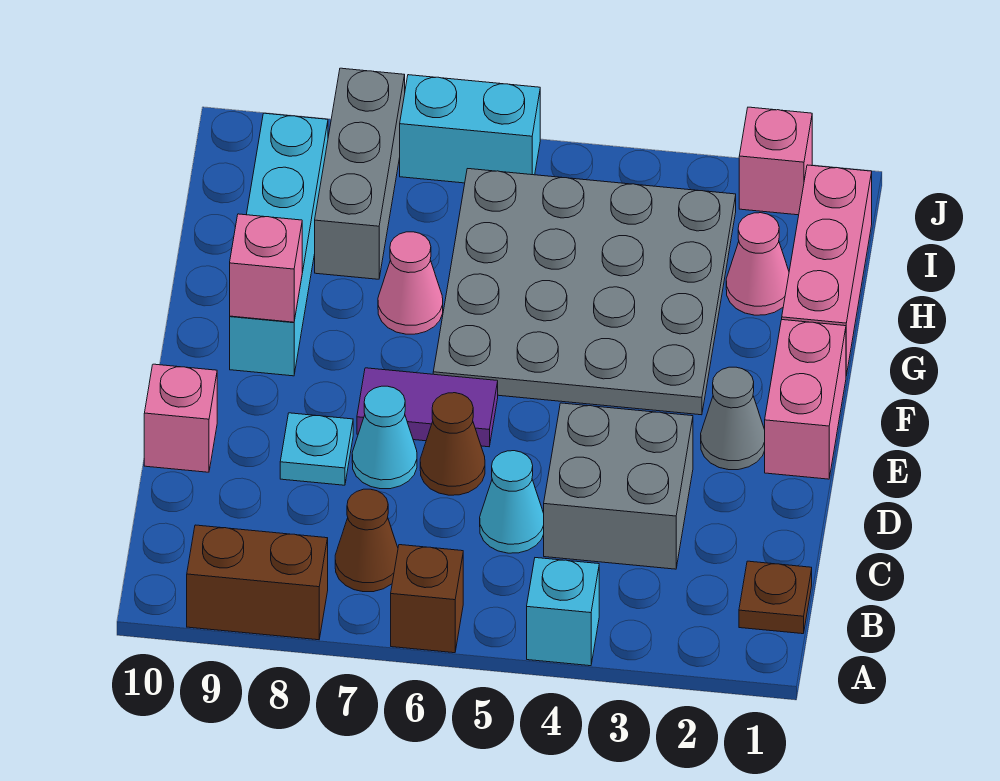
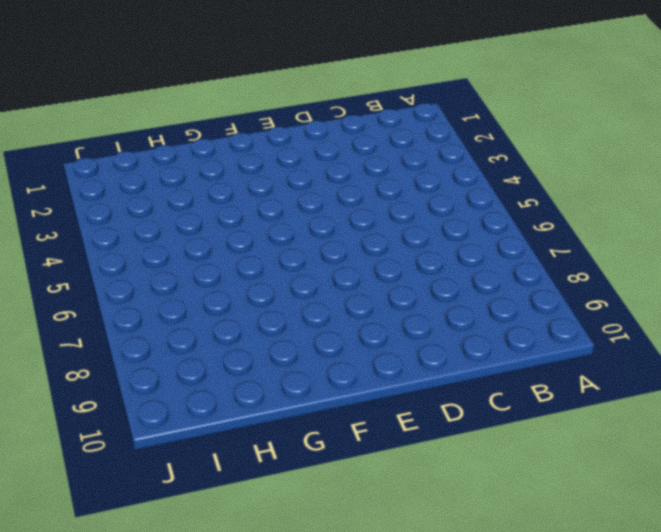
none -> cyan 1x1 brick [527,558,599,666]
none -> brown 1x1 brick [391,545,463,653]
none -> brown 1x2 brick [187,525,328,640]

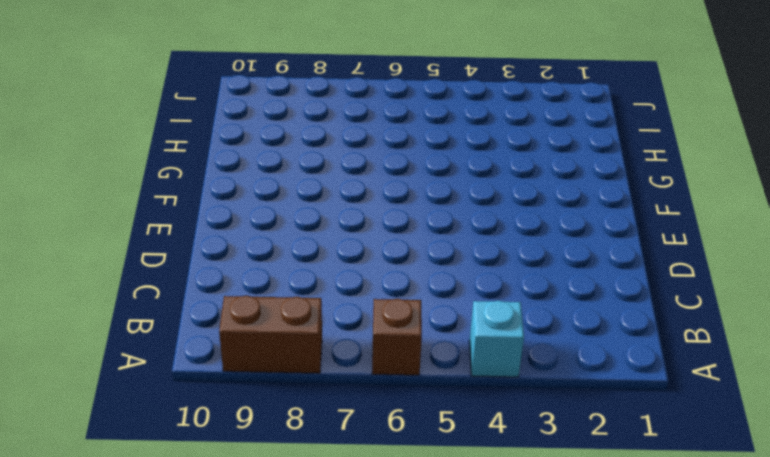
none -> brown 1x1 plate [739,561,812,634]
none -> brown 1x1 cone [335,489,398,592]
none -> grey 2x2 brick [544,403,693,569]

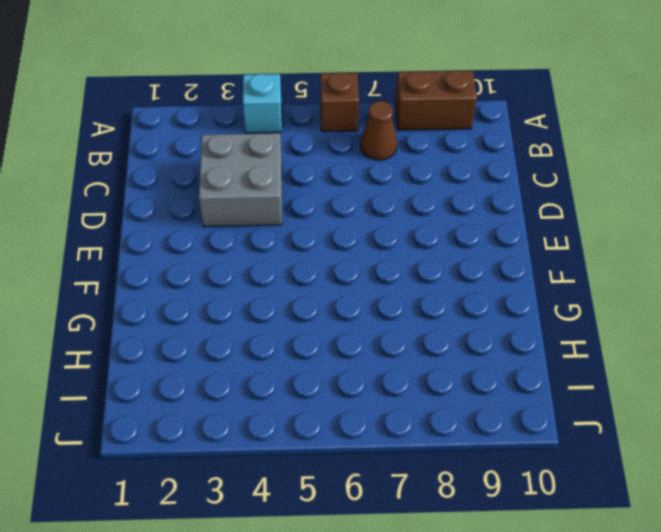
none -> brown 1x1 plate [739,561,812,634]
none -> cyan 1x1 cone [480,451,544,553]
none -> brown 1x1 cone [420,393,485,495]

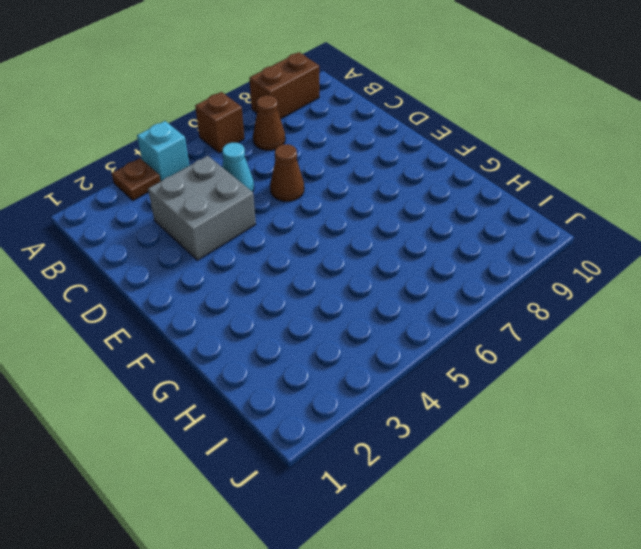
brown 1x1 plate [112,158,160,200] -> brown 1x1 plate moved to [739,561,812,634]
none -> cyan 1x1 cone [352,386,417,489]
none -> cyan 1x1 plate [280,413,353,485]
none -> pink 1x1 brick [144,364,217,472]

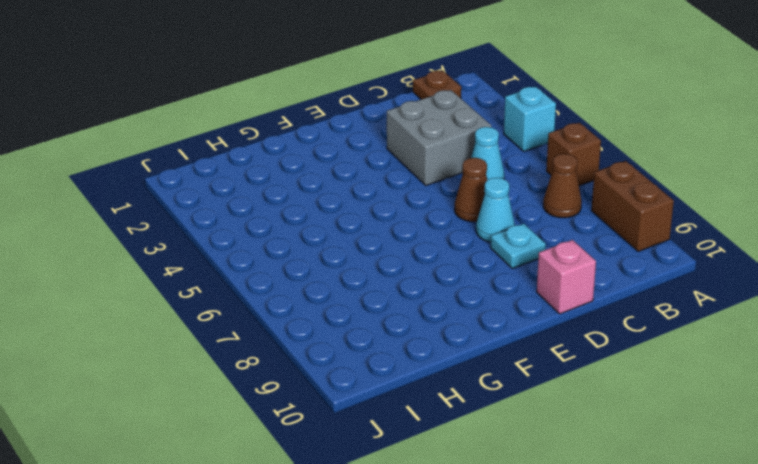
none -> pink 1x2 brick [765,320,846,479]
none -> grey 1x1 cone [701,367,765,470]
none -> purple 1x2 tile [357,368,498,447]

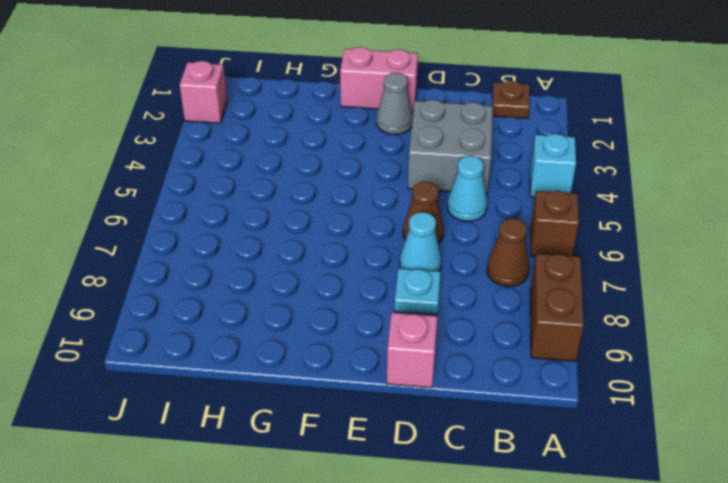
none -> purple 1x2 tile [357,368,498,447]
none -> grey 4x4 plate [433,169,736,415]
none -> cyan 1x4 brick [230,113,328,376]

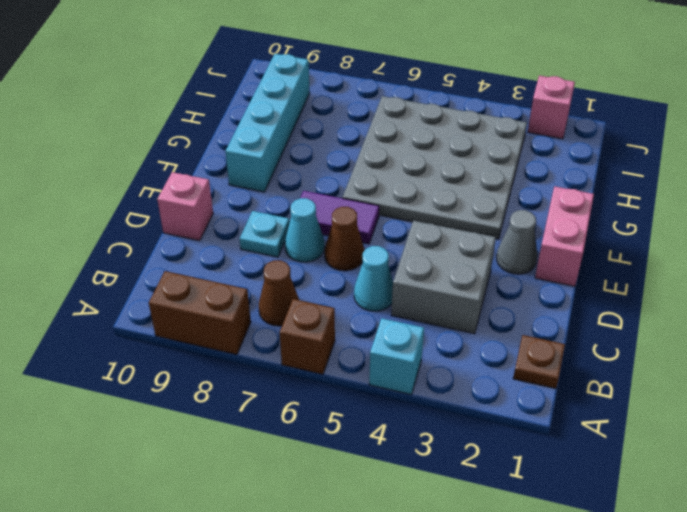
none -> pink 1x3 brick [782,165,872,376]
none -> pink 1x1 cone [378,232,443,334]
none -> pink 1x1 cone [726,213,789,315]

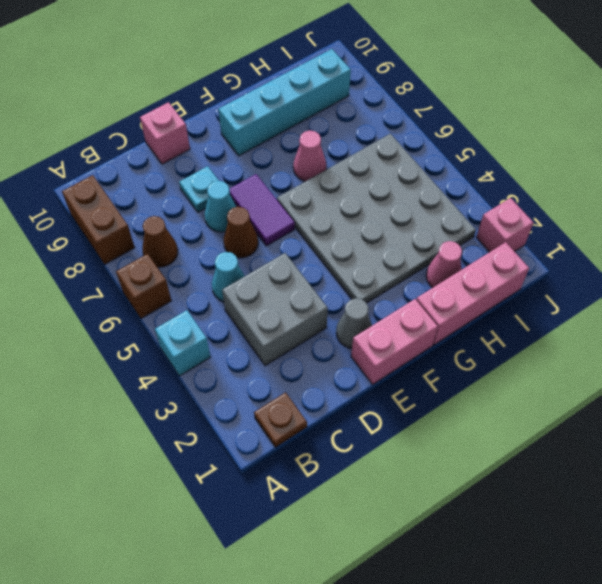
none -> grey 1x3 brick [315,68,405,279]
none -> cyan 1x2 brick [400,75,540,183]
none -> pink 1x1 brick [230,214,302,322]

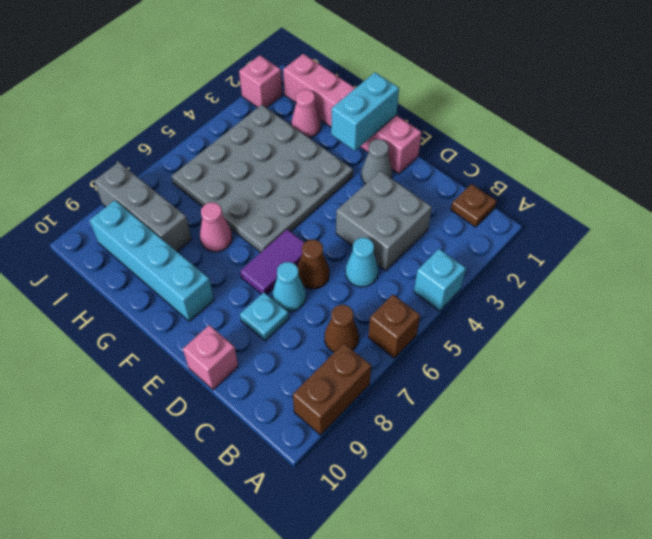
cyan 1x2 brick [331,73,399,151] -> cyan 1x2 brick moved to [400,75,540,183]
none -> pink 1x1 brick [230,214,302,322]

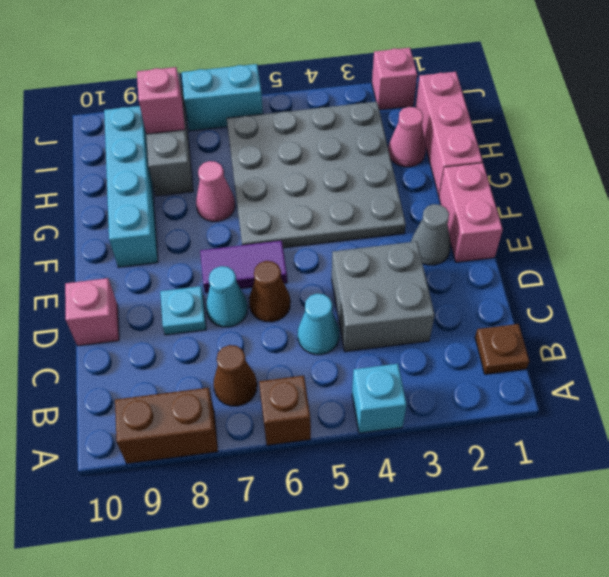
pink 1x1 brick [137,67,185,134] -> pink 1x1 brick moved to [230,214,302,322]

